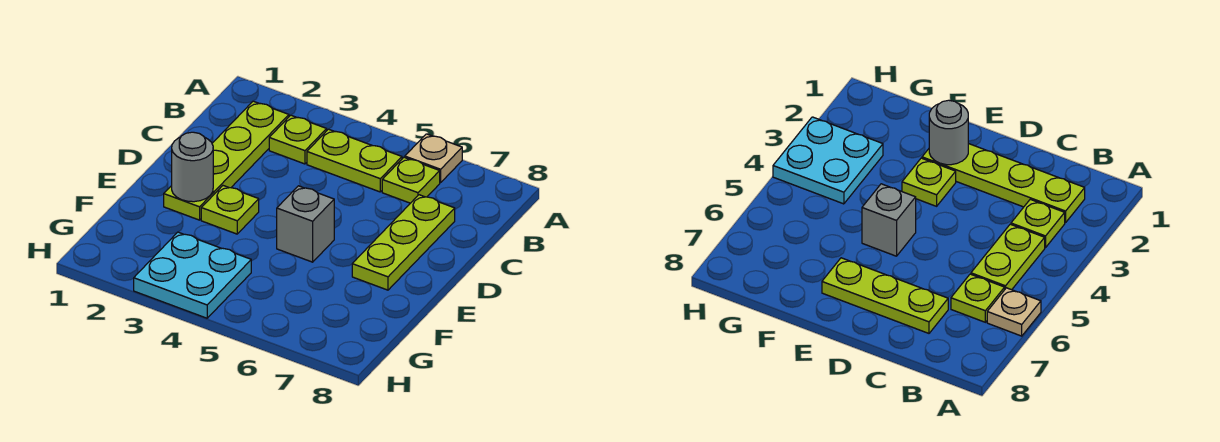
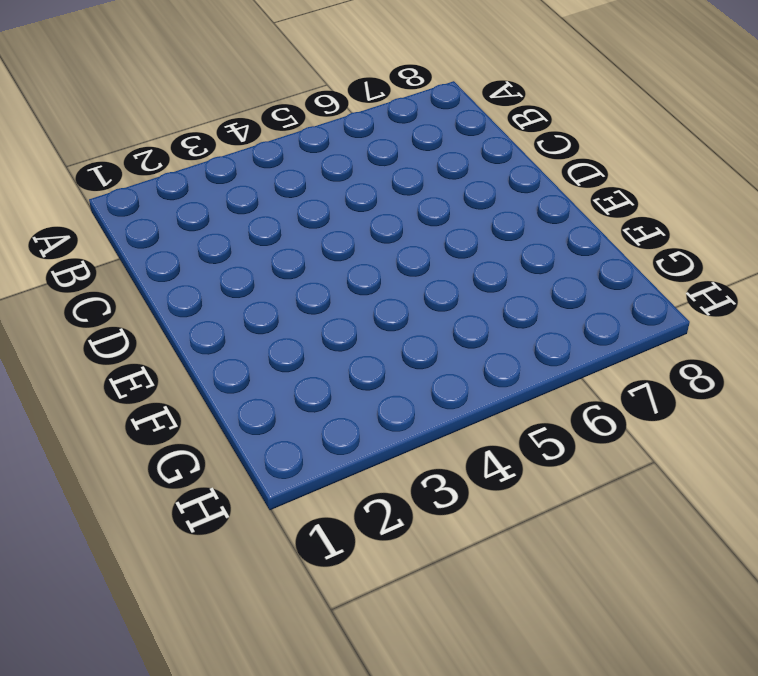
none -> tan 1x1 plate [405,134,462,183]
none -> lime 1x4 plate [164,101,289,220]

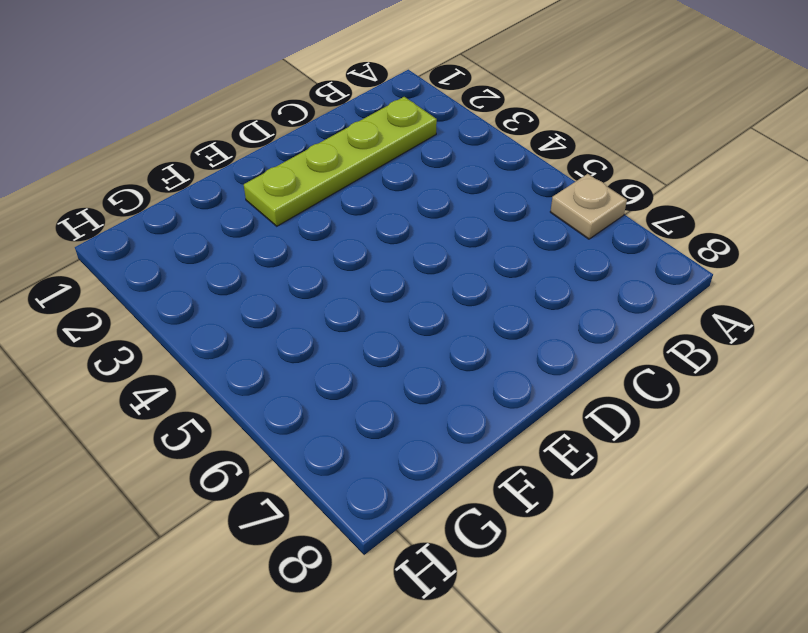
none -> lime 1x1 plate [269,115,327,164]
none -> lime 1x2 plate [307,129,402,192]

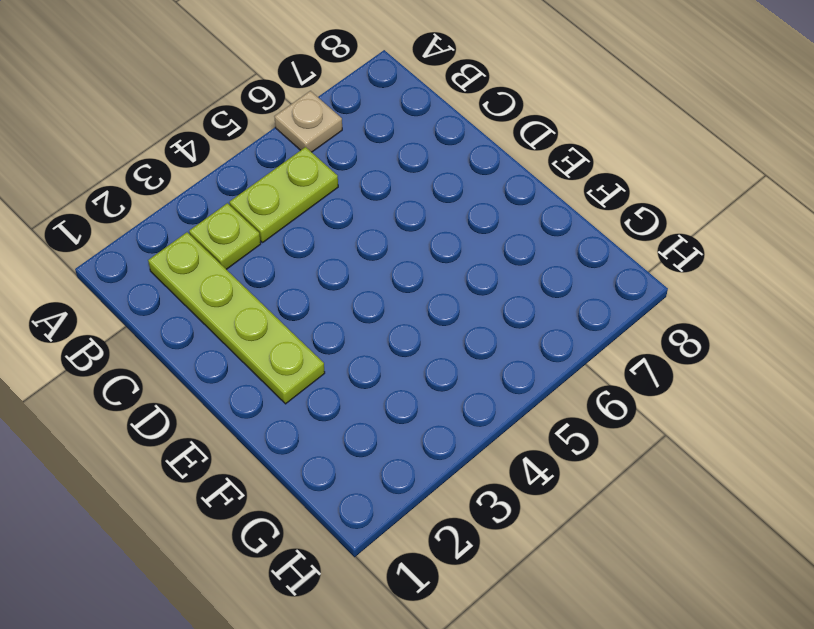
none -> lime 1x1 plate [382,157,440,203]
none -> lime 1x3 plate [352,195,455,290]

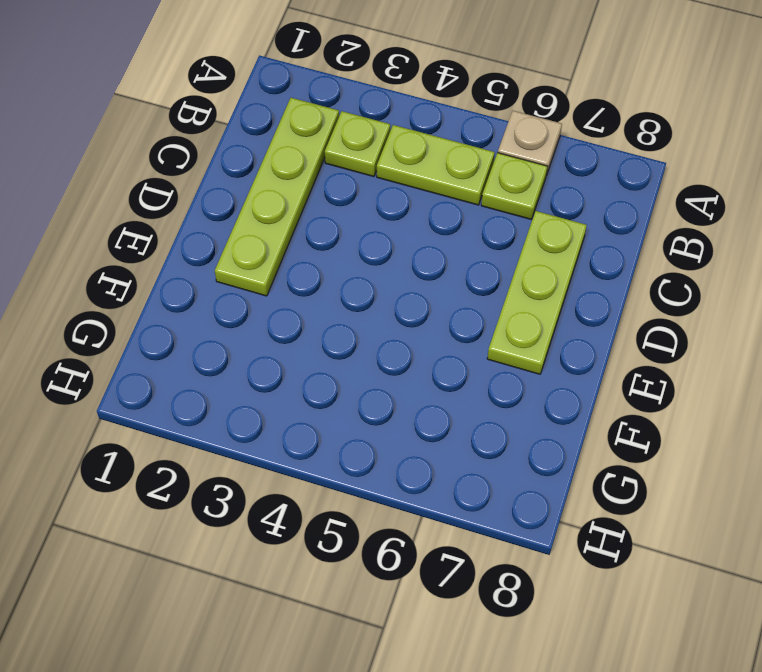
none -> lime 1x1 plate [201,186,259,234]
none -> grey 1x1 brick [277,186,334,262]

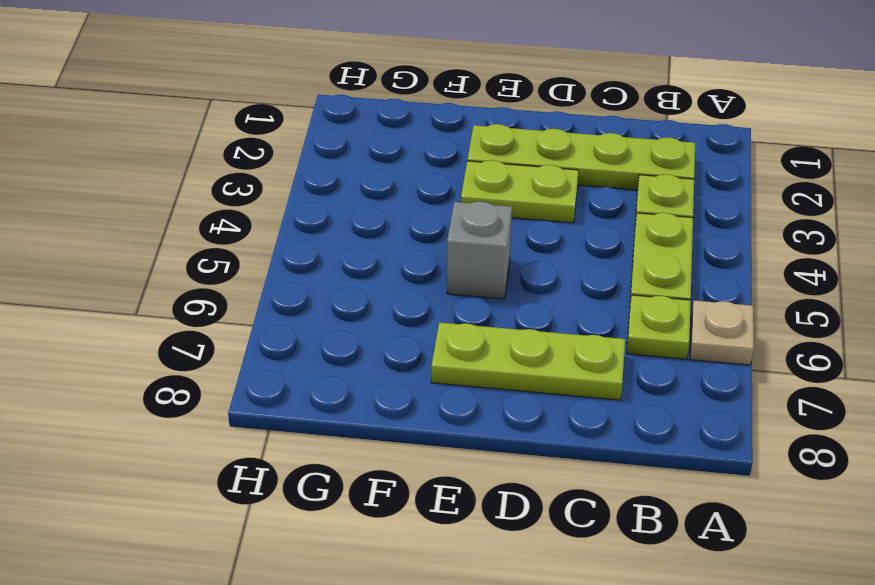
lime 1x2 plate [461,160,579,223] -> lime 1x1 plate [201,186,259,234]
none -> cyan 2x2 plate [134,232,251,318]
none -> grey 1x1 round brick [172,132,213,202]

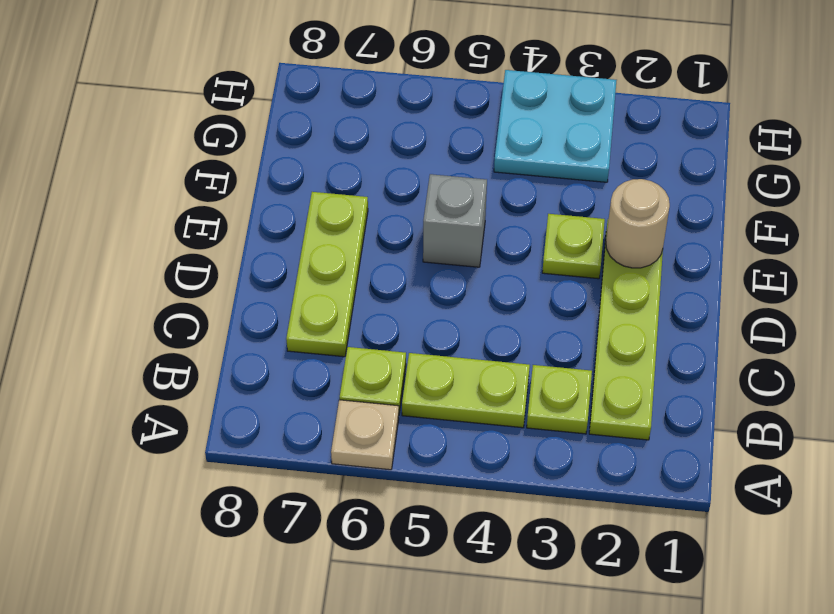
tan 1x1 round brick [606,179,670,268] -> grey 1x1 round brick [172,132,213,202]

